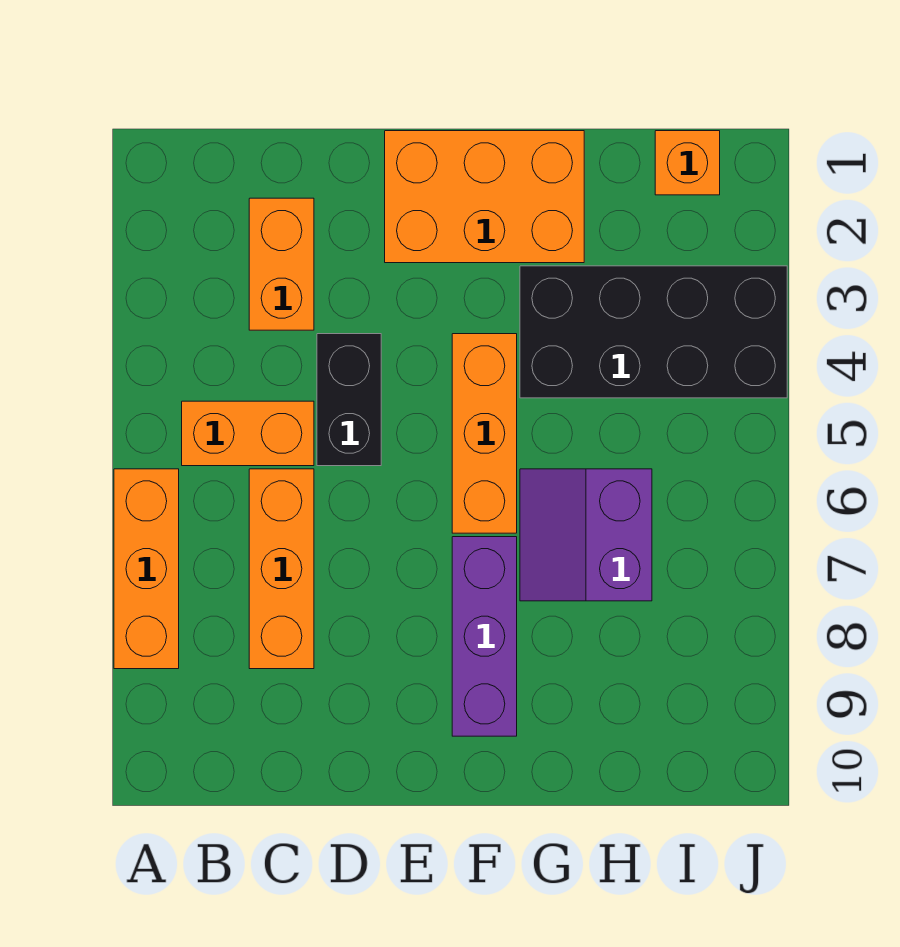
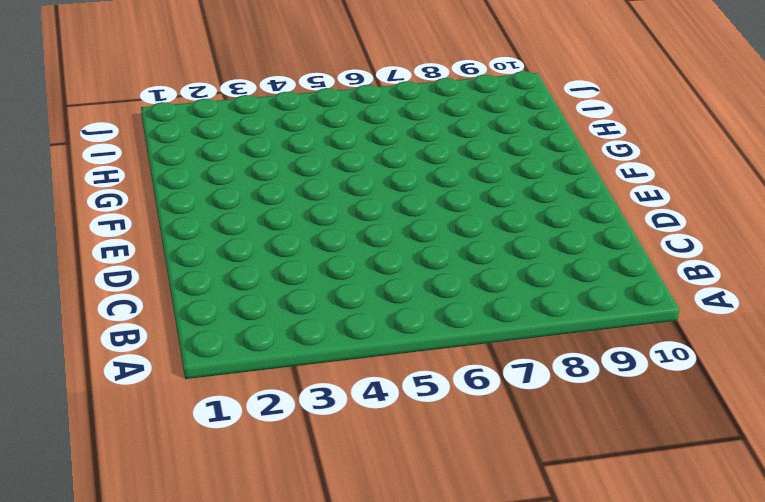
none -> orange 1x3 brick [114,469,179,669]
none -> orange 1x2 brick [182,401,314,466]

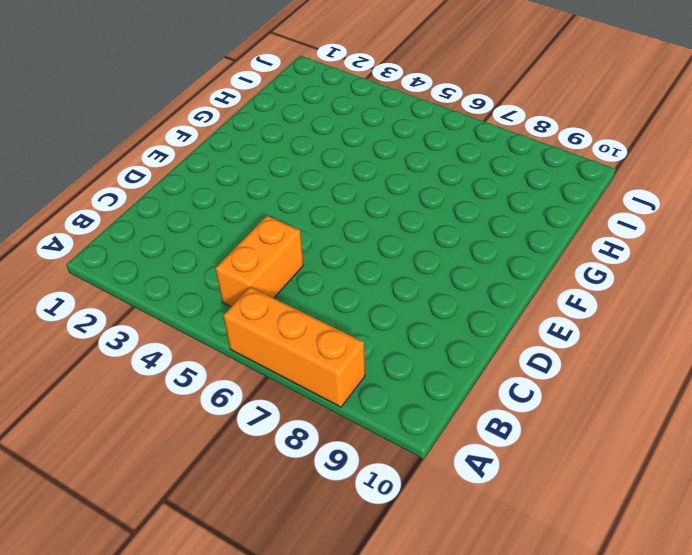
none -> orange 1x2 brick [249,198,314,330]
none -> orange 1x3 brick [249,469,314,669]

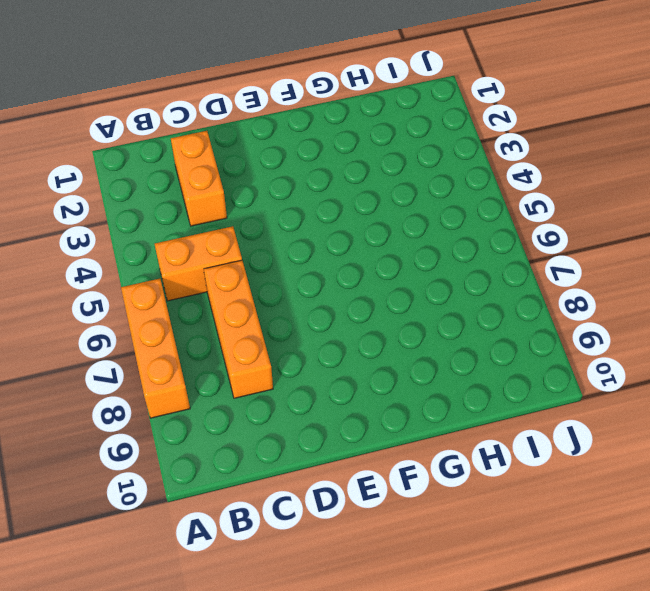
none -> black 1x2 brick [317,334,381,466]
none -> orange 2x3 brick [385,131,584,263]

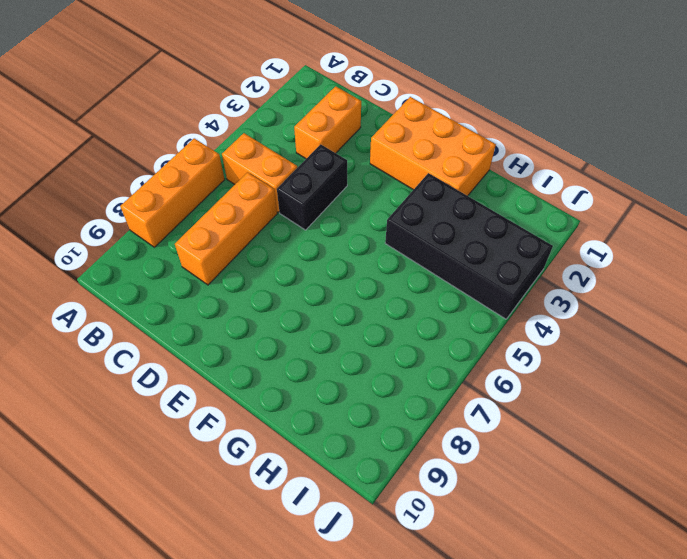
none -> orange 1x3 brick [452,334,517,533]
none -> purple 1x3 brick [452,537,517,736]

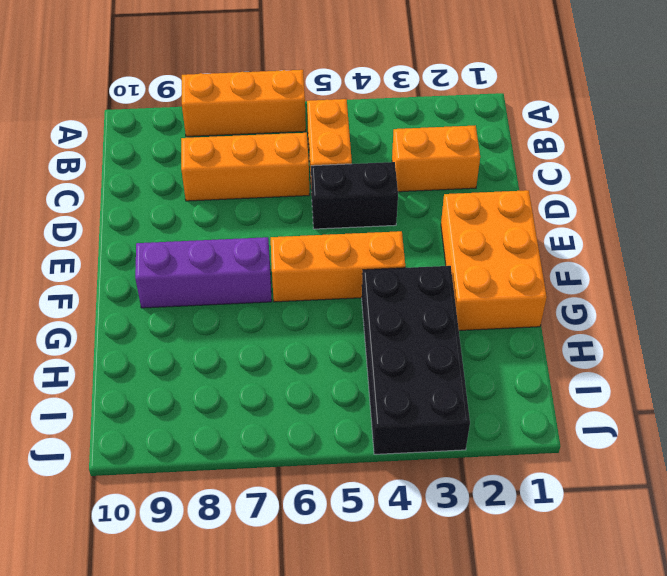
none -> purple 2x2 slope [520,469,652,601]
none -> orange 1x1 brick [655,131,720,195]

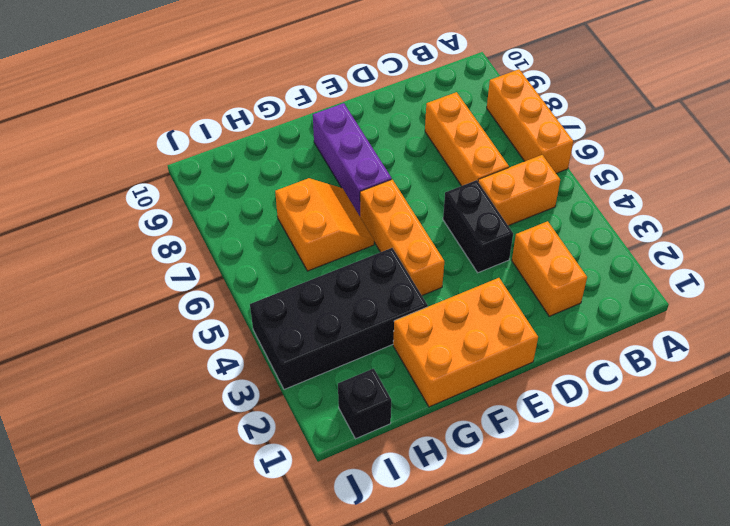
orange 2x2 slope [275,178,374,271] -> purple 2x2 slope [520,469,652,601]
black 1x1 brick [338,369,391,439] -> orange 1x1 brick [655,131,720,195]

